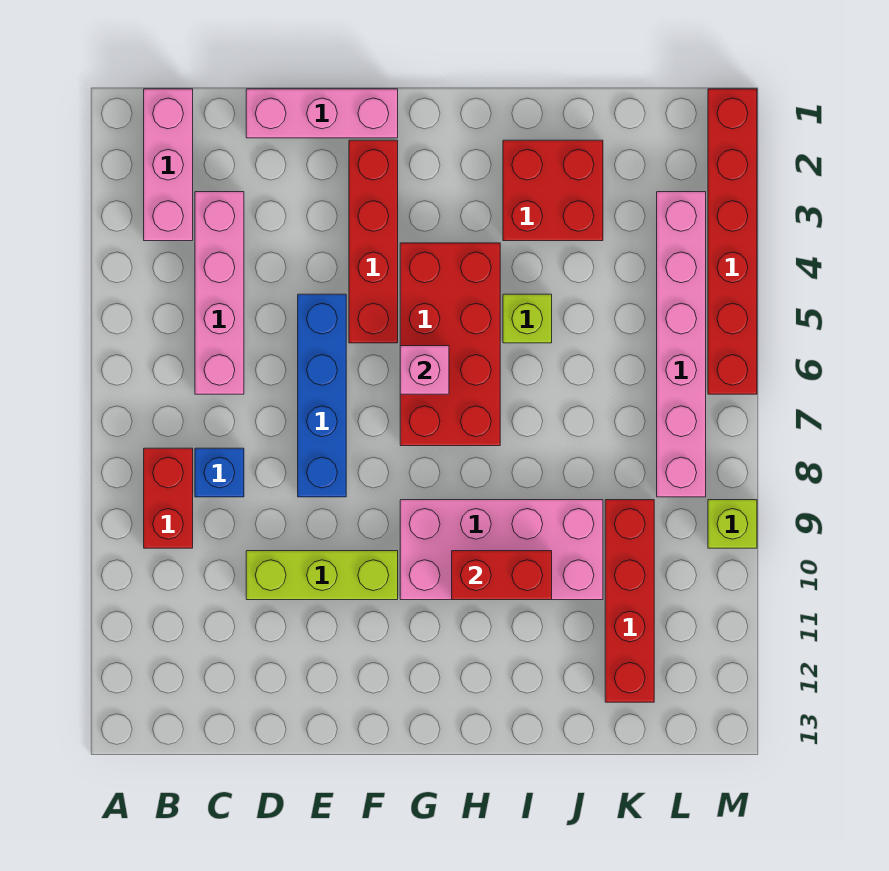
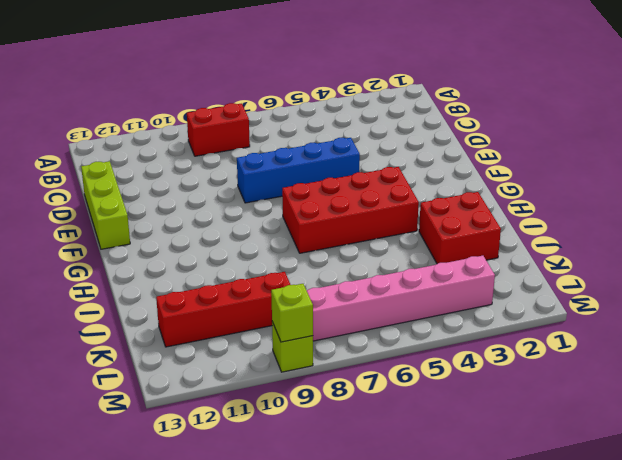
lime 1x3 brick [81,161,130,249] -> lime 1x3 brick moved to [246,551,398,600]
lime 1x1 brick [271,284,313,342] -> lime 1x1 brick moved to [503,294,552,343]
none -> pink 1x3 brick [144,89,193,241]
none -> pink 1x4 brick [195,192,244,394]
none -> blue 1x1 brick [195,448,244,497]

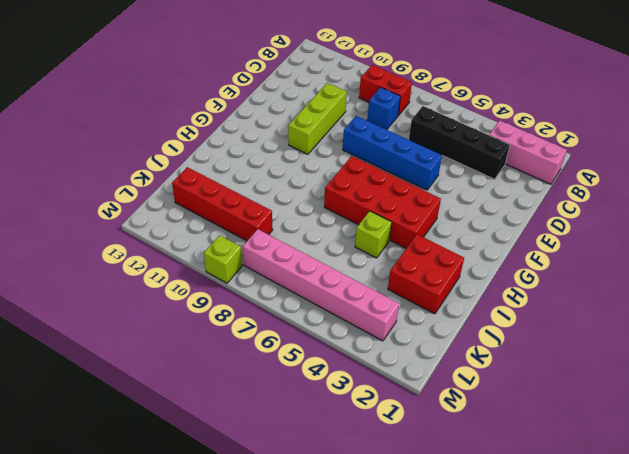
black 1x4 brick [409,106,510,179] -> pink 1x4 brick [195,192,244,394]
none -> pink 1x3 brick [246,89,398,138]
none -> red 1x4 brick [349,140,398,343]
none -> pink 2x4 brick [400,500,603,600]

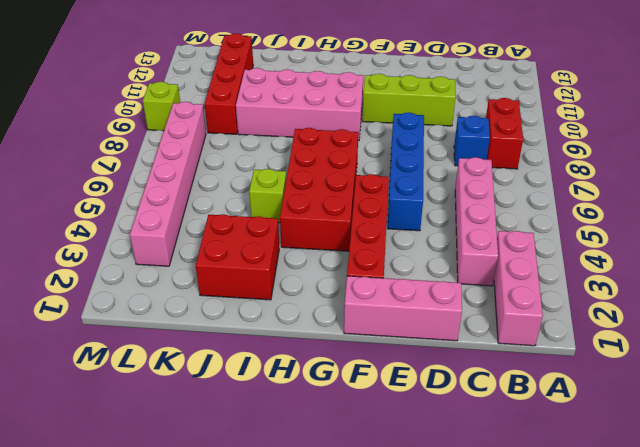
none -> red 1x6 brick [708,89,757,394]
none -> pink 1x1 brick [400,346,449,394]
none -> red 1x2 brick [452,551,552,600]

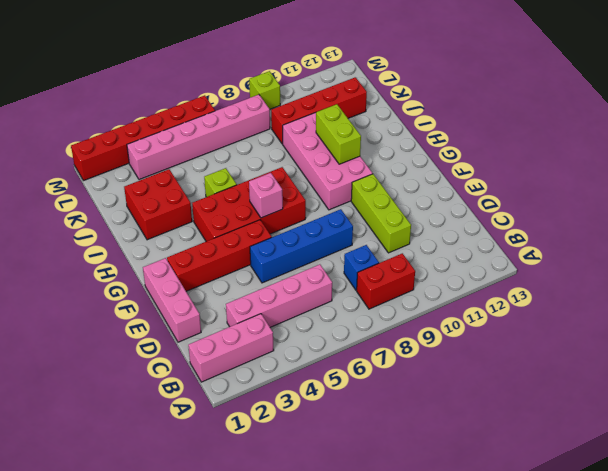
lime 1x2 brick [316,104,361,164] -> red 1x2 brick [452,551,552,600]

